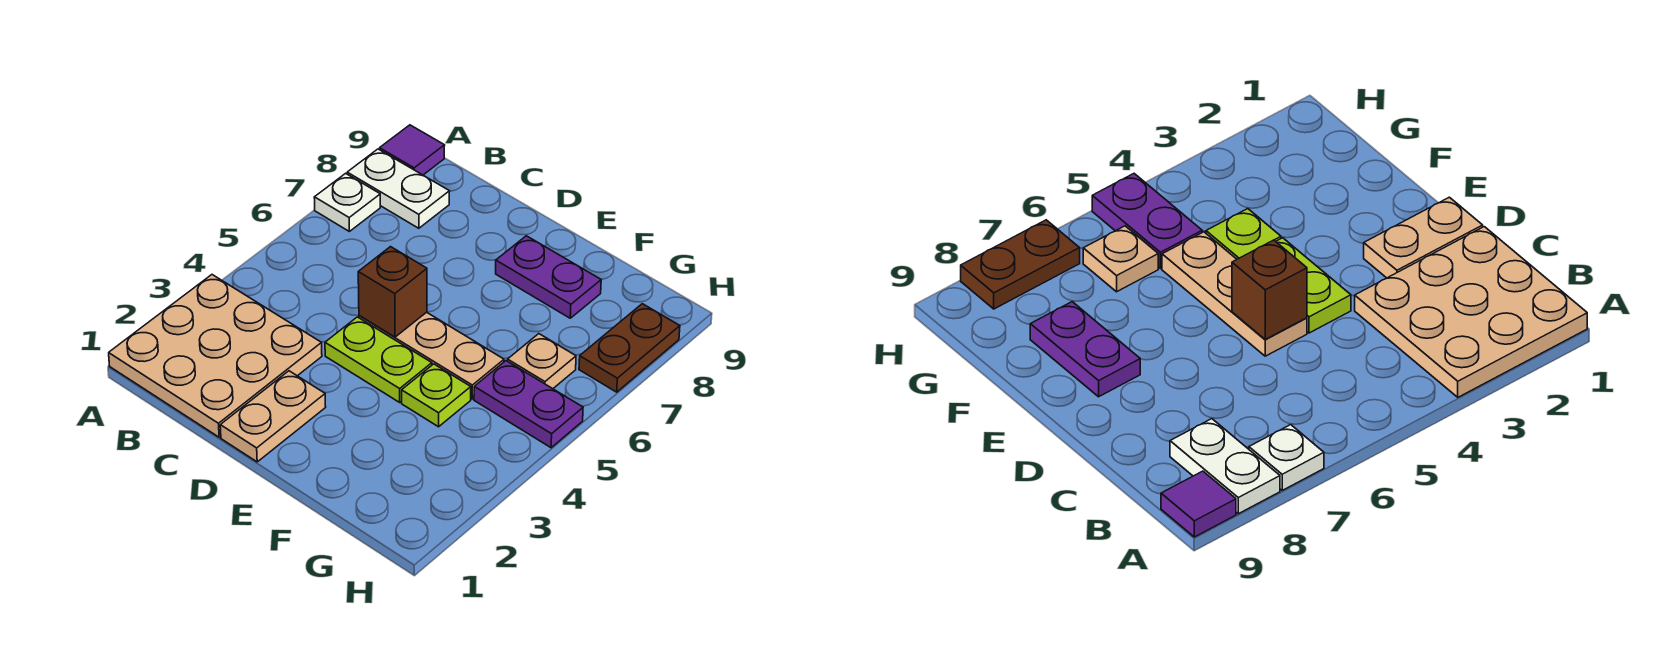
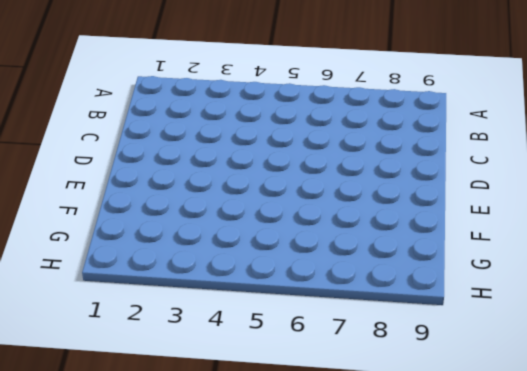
none -> tan 3x3 plate [109,275,322,437]
none -> white 1x1 plate [314,173,380,231]
none -> white 1x2 plate [347,149,449,228]

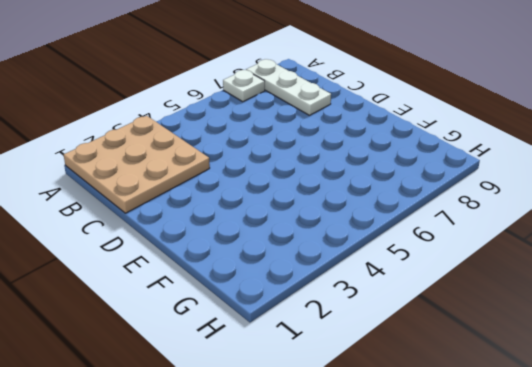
white 1x3 plate [246,59,331,115] -> white 1x2 plate [347,149,449,228]
none -> purple 1x1 tile [380,125,445,175]
none -> tan 1x2 plate [220,371,326,462]
none -> lime 1x2 plate [325,317,432,402]

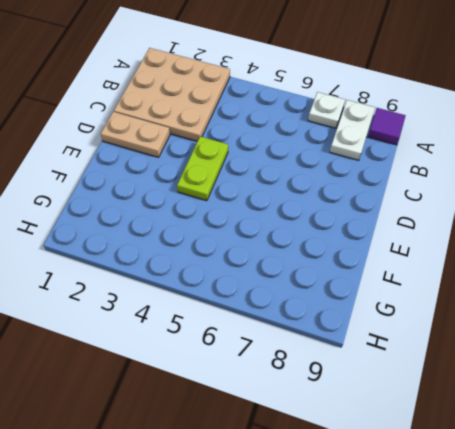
none -> tan 1x3 plate [359,312,504,399]
none -> purple 1x2 plate [496,236,601,318]
none -> lime 1x1 plate [402,364,471,427]

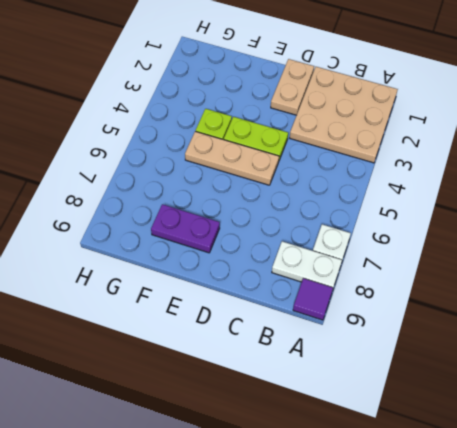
none -> purple 1x2 plate [474,361,583,448]
none -> tan 1x1 plate [508,334,576,389]
none -> brown 1x2 plate [579,304,680,392]

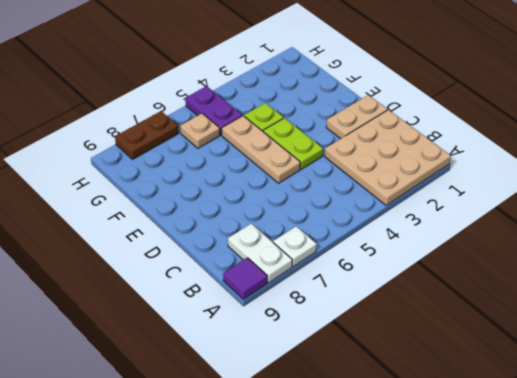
none -> purple 1x2 plate [496,236,601,318]
none -> brown 1x1 brick [358,247,427,337]

